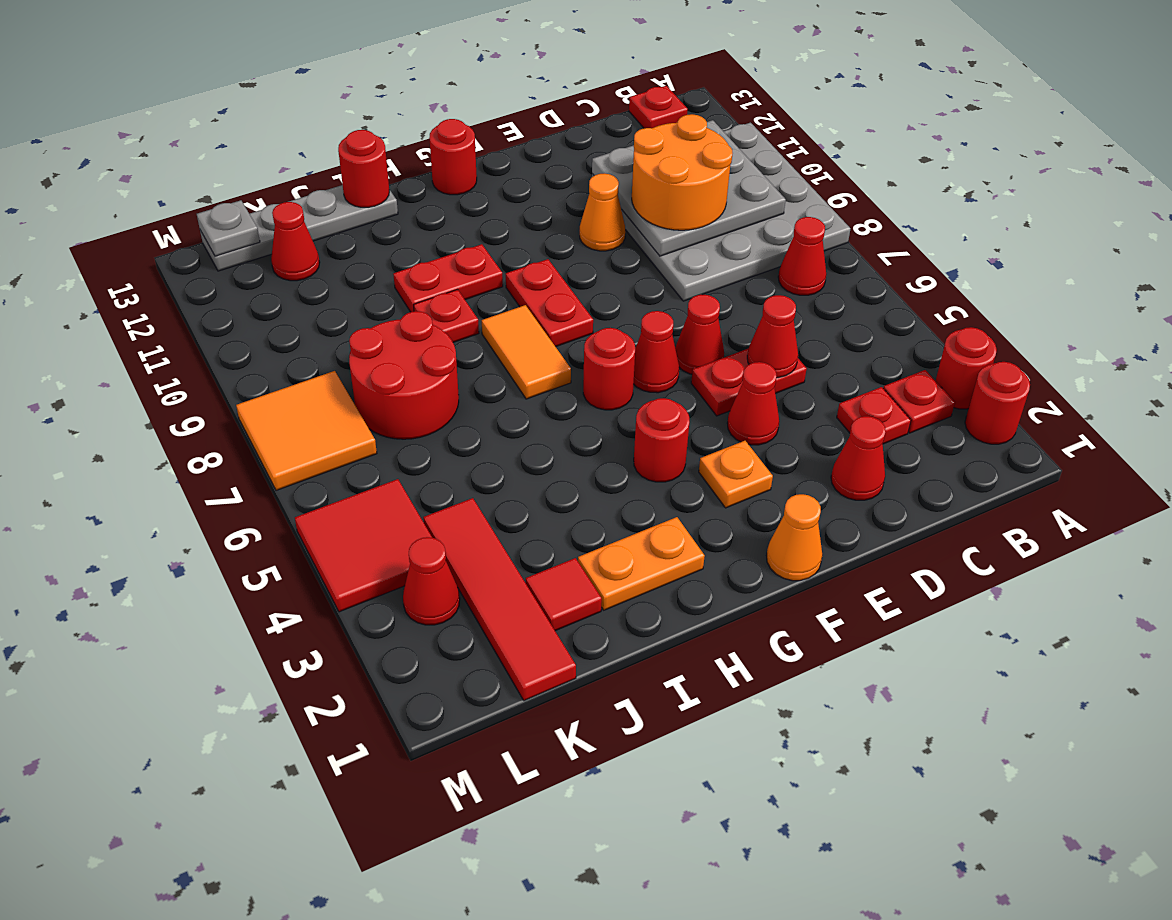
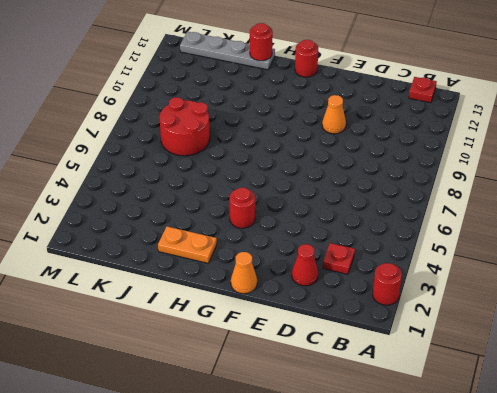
none -> red 1x1 round brick [936,327,997,409]
none -> grey 4x4 plate [592,123,850,301]
none -> red 1x1 plate [883,370,955,433]
none -> red 1x1 cone [778,217,826,295]

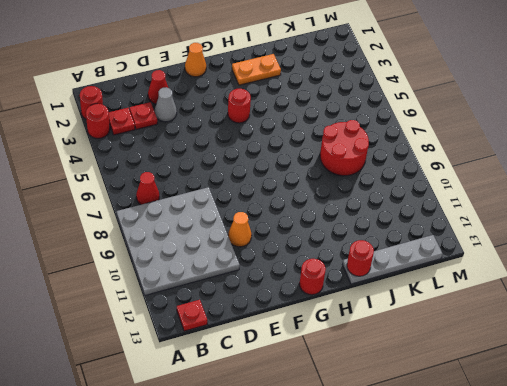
grey 1x1 cone [155,87,177,122] -> none
none -> red 1x2 plate [691,349,807,416]
none -> red 1x1 cone [727,362,779,445]
none -> red 1x1 cone [675,295,724,374]
none -> orange 1x1 plate [699,441,773,508]

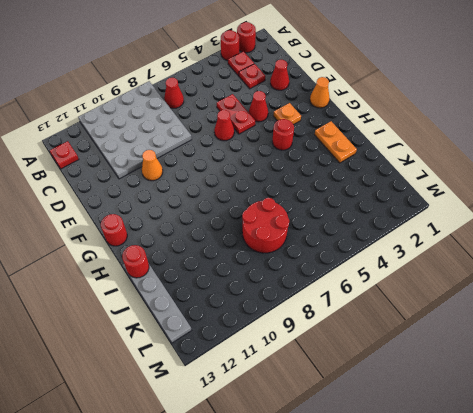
none -> red 1x1 cone [634,311,679,393]
none -> red 1x1 round brick [583,328,635,410]
none -> red 1x2 plate [506,259,593,347]
none -> orange 1x2 tile [482,305,571,399]

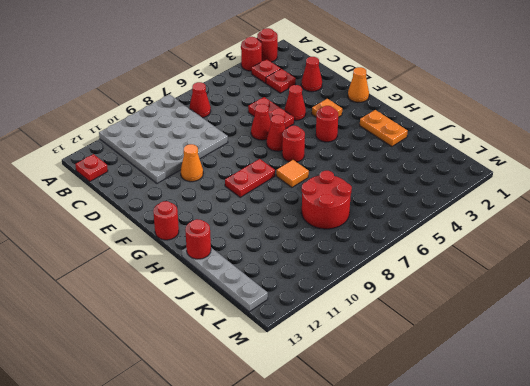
orange 1x1 tile [276,160,309,187] -> orange 1x2 tile [482,305,571,399]
none -> red 1x2 plate [393,244,503,312]
none -> red 1x1 plate [414,289,479,342]
none -> red 1x1 tile [526,558,602,631]
none -> red 1x4 tile [423,498,576,701]

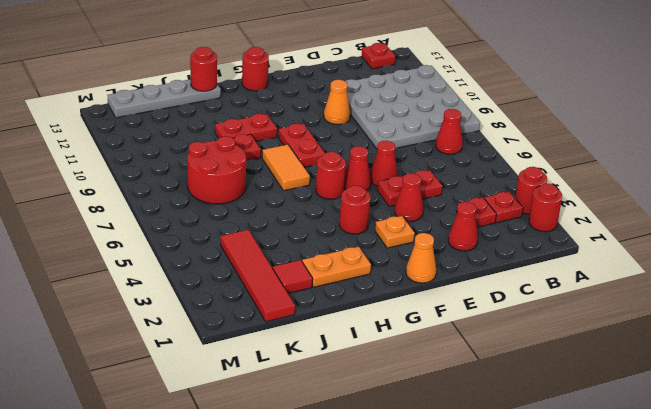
none -> red 1x1 cone [271,202,320,281]
none -> red 1x1 cone [403,537,460,625]
none -> red 2x2 tile [295,479,432,612]
none -> orange 2x2 tile [236,371,377,490]

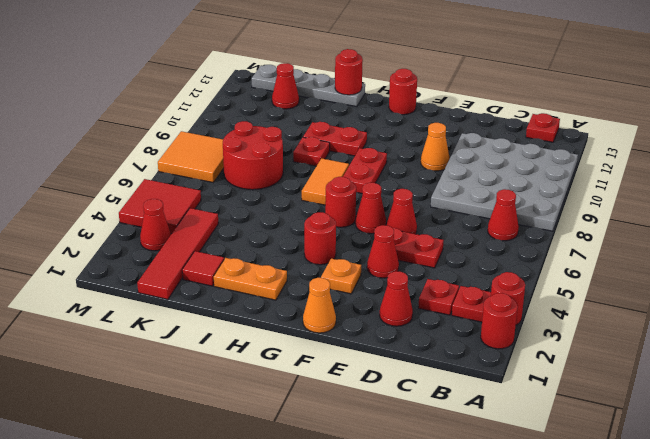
none -> grey 3x3 plate [592,120,786,256]
none -> red 1x1 cone [747,295,798,378]
none -> grey 1x1 plate [197,200,260,256]
none -> orange 2x2 round brick [632,114,733,230]

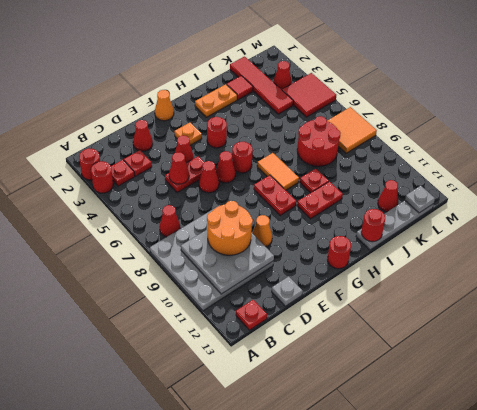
grey 1x1 plate [272,276,303,306] -> none

